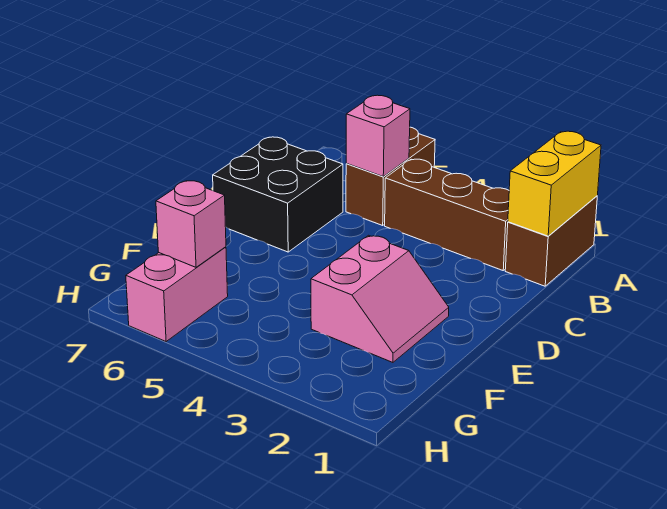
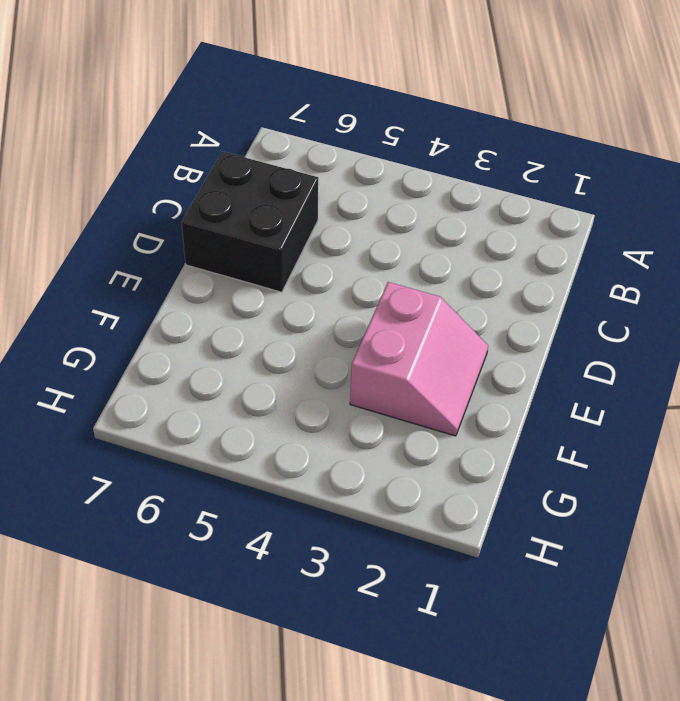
none -> brown 1x2 brick [505,196,597,286]
none -> brown 1x2 brick [346,127,435,225]

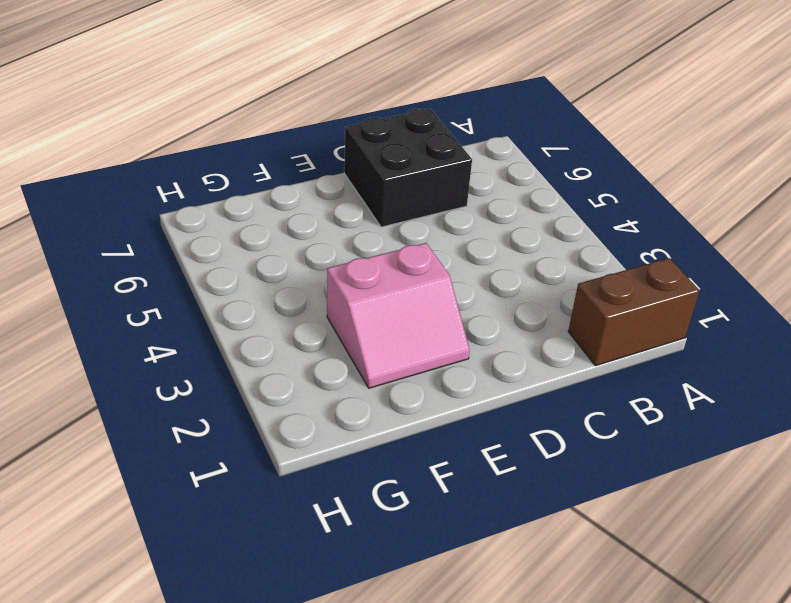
none -> brown 1x2 brick [346,127,435,225]
none -> brown 1x3 brick [385,159,509,270]

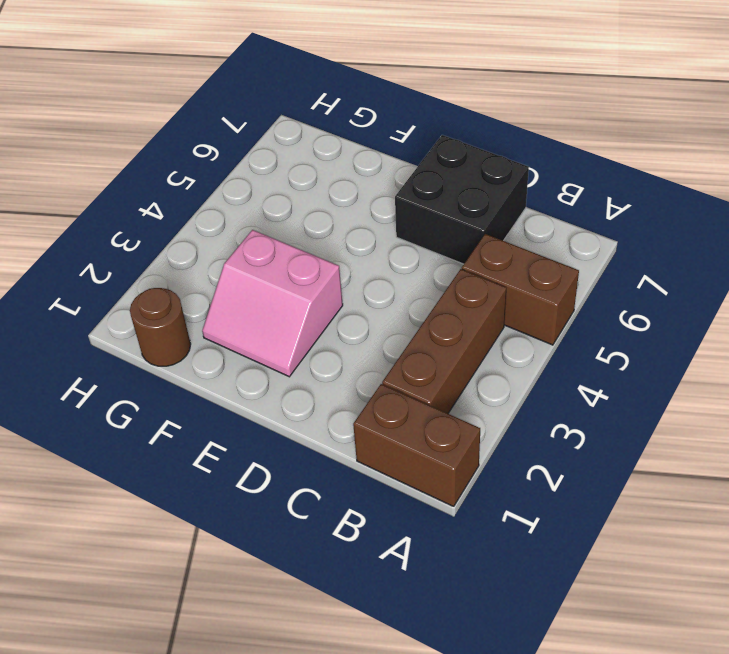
brown 1x1 round brick [130,288,191,366] -> none
none -> pink 1x2 brick [126,247,228,341]
none -> yellow 1x2 brick [508,131,601,236]

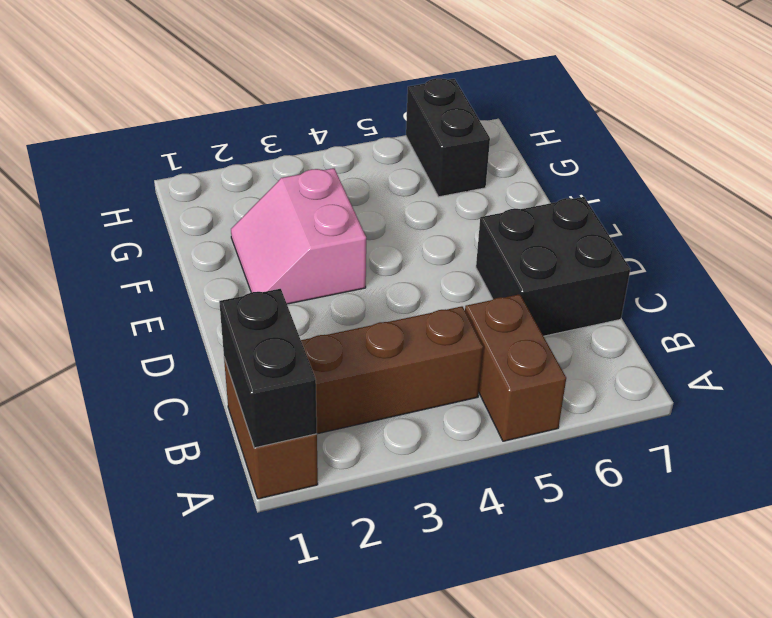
black 1x2 brick [219,289,317,448] -> yellow 1x2 brick [508,131,601,236]
black 1x2 brick [406,78,490,197] -> pink 1x2 brick [126,247,228,341]
none -> pink 1x1 brick [346,95,410,177]
none -> pink 1x1 brick [156,181,226,267]

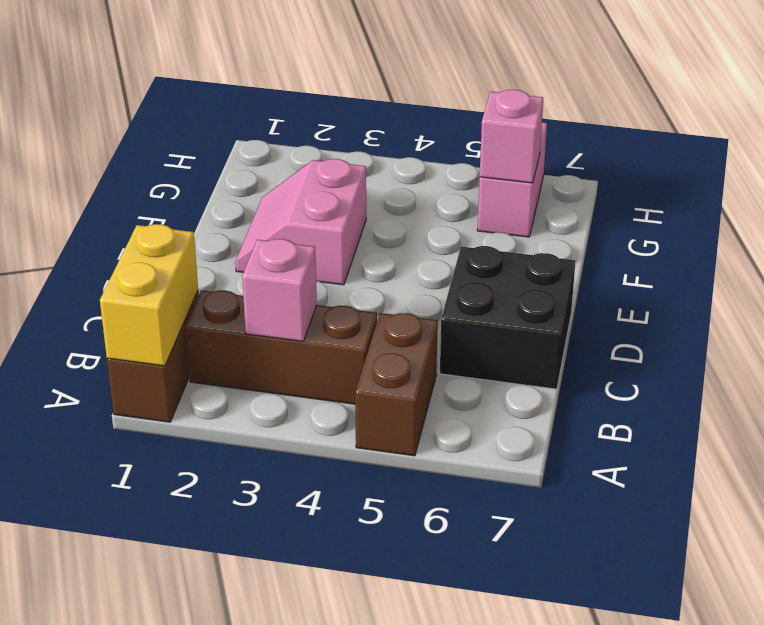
pink 1x1 brick [242,239,317,341] -> pink 1x1 brick moved to [346,95,410,177]

